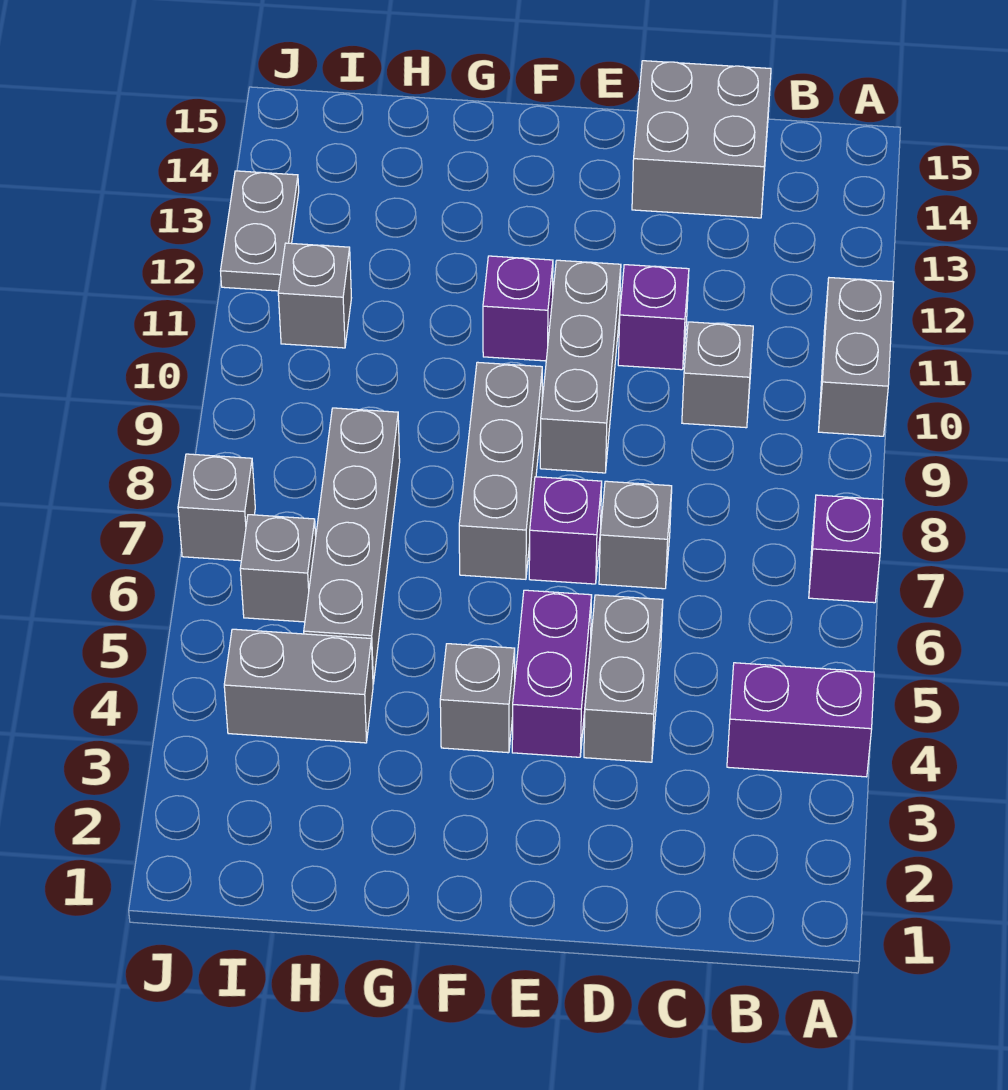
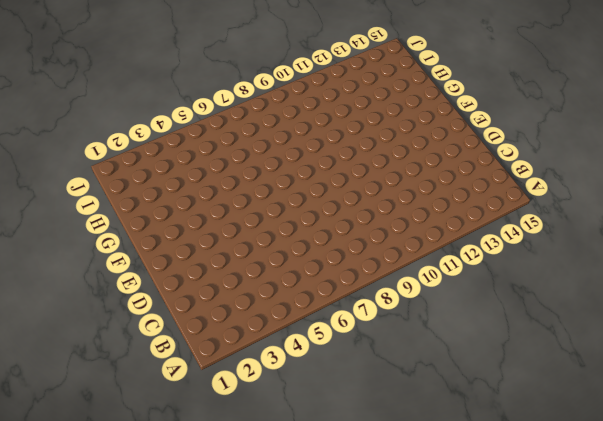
none -> purple 1x2 brick [727,663,874,777]
none -> purple 1x1 brick [809,495,883,603]
none -> grey 1x2 brick [819,278,894,436]

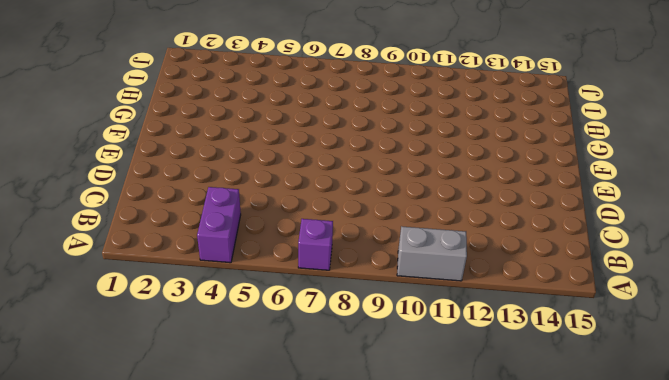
none -> grey 1x1 brick [682,322,753,428]
none -> grey 2x2 brick [632,61,771,218]
none -> grey 1x2 brick [584,595,663,762]

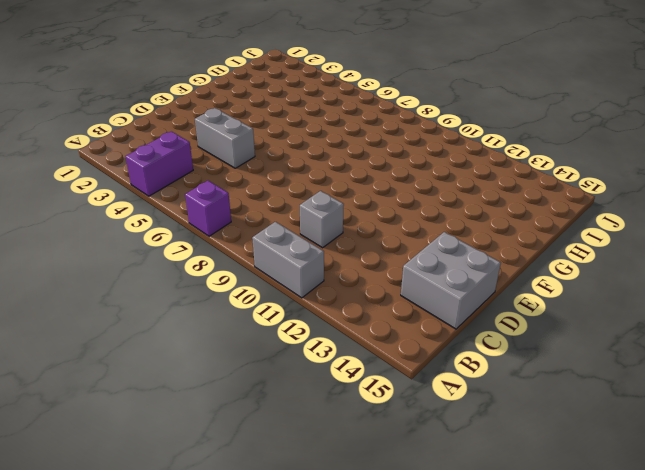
none -> grey 1x1 brick [599,481,672,589]
none -> purple 1x1 brick [618,265,689,370]
none -> purple 1x2 brick [512,590,592,757]

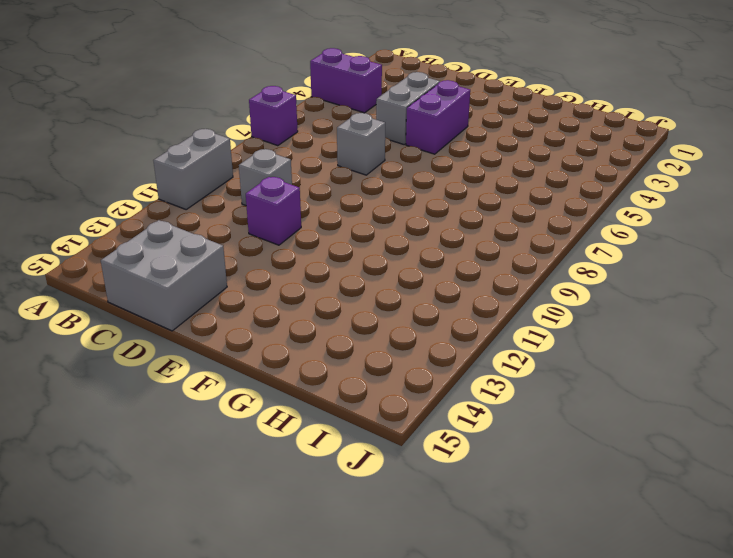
none -> purple 1x1 brick [529,477,602,584]
none -> grey 1x3 brick [540,260,621,473]
none -> grey 1x1 brick [440,644,515,753]

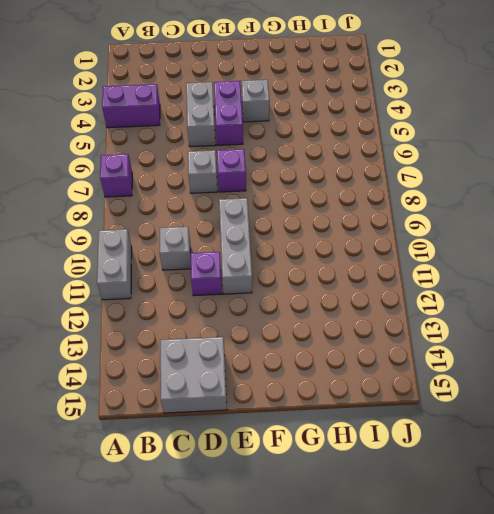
none -> grey 1x3 brick [459,362,542,579]
none -> purple 1x1 brick [483,256,553,361]
none -> grey 1x2 brick [224,629,373,743]

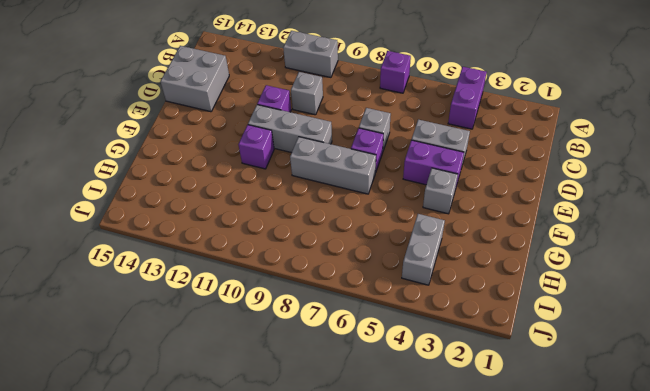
none -> grey 1x4 brick [304,408,400,684]
none -> grey 1x1 brick [240,515,316,622]
none -> grey 1x1 brick [278,243,351,348]

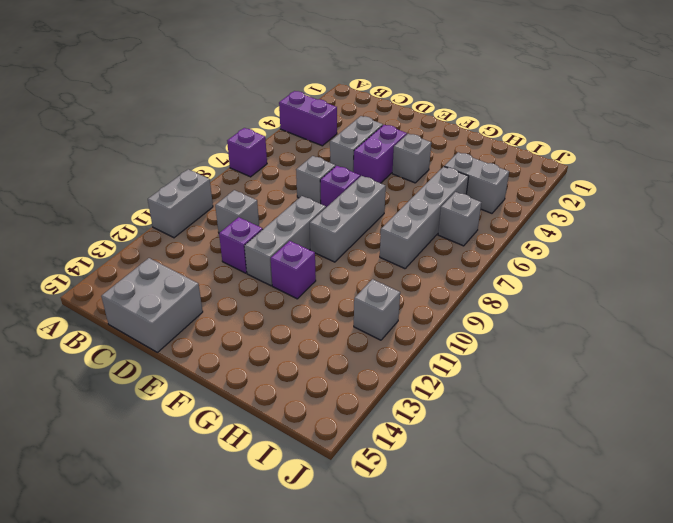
none -> grey 1x1 brick [178,454,255,561]
none -> grey 1x2 plate [221,171,299,291]

